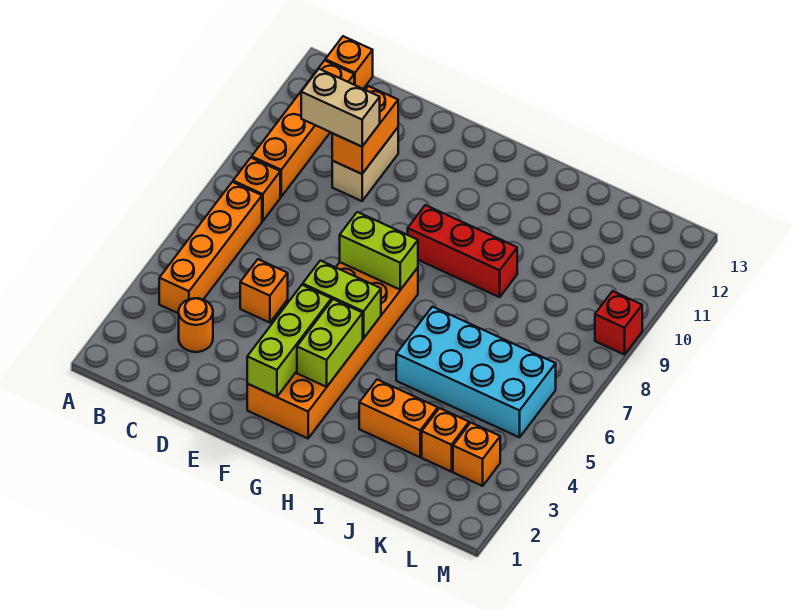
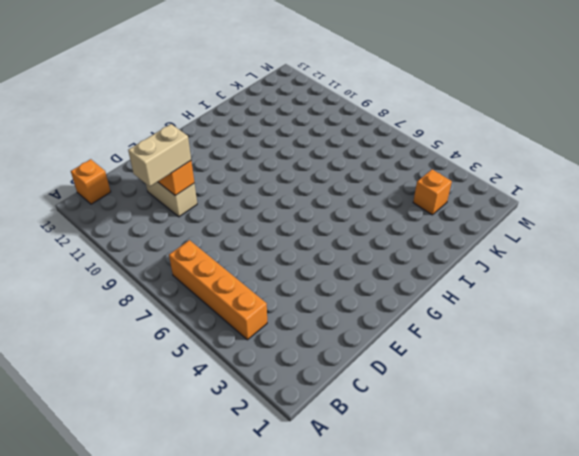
none -> orange 1x1 brick [233,158,280,221]
none -> orange 1x4 brick [252,60,354,197]
none -> orange 1x1 round brick [179,298,213,352]

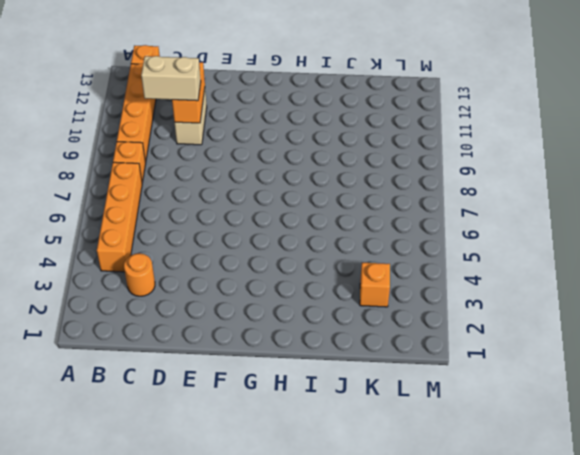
none -> orange 1x1 brick [240,259,288,323]
none -> orange 2x6 brick [247,262,418,438]
none -> red 1x3 brick [408,205,517,297]

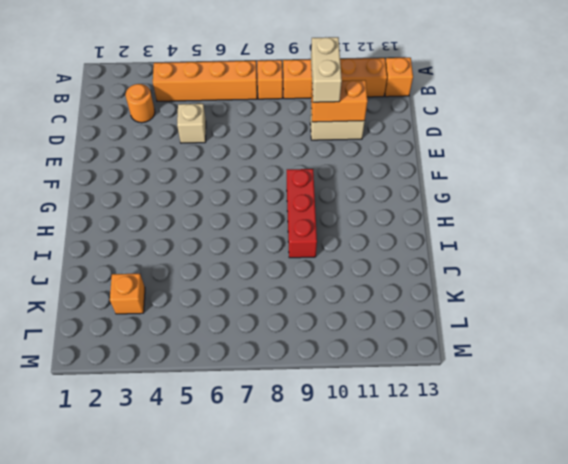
tan 1x1 brick [177,104,206,143] -> orange 1x1 brick [240,259,288,323]
none -> orange 2x6 brick [247,262,418,438]
none -> orange 1x2 brick [359,380,438,457]
none -> cyan 2x4 brick [396,307,556,437]

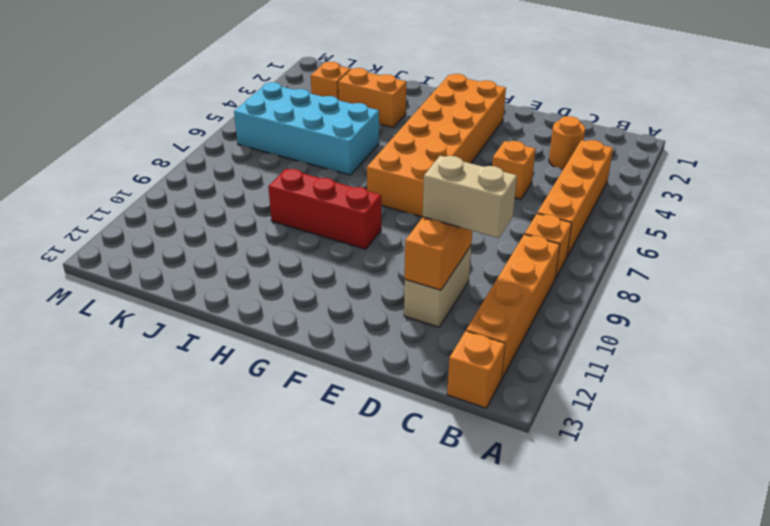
none -> orange 1x1 brick [453,423,500,486]
none -> red 1x1 brick [595,291,642,355]
none -> lime 1x3 brick [247,285,331,397]

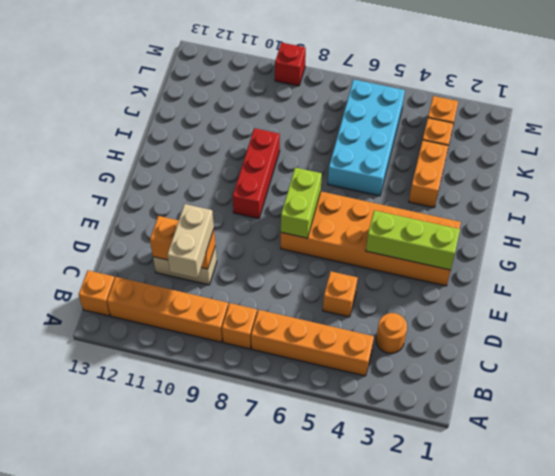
none -> lime 1x2 brick [303,261,381,338]
none -> lime 1x2 brick [297,299,363,387]

